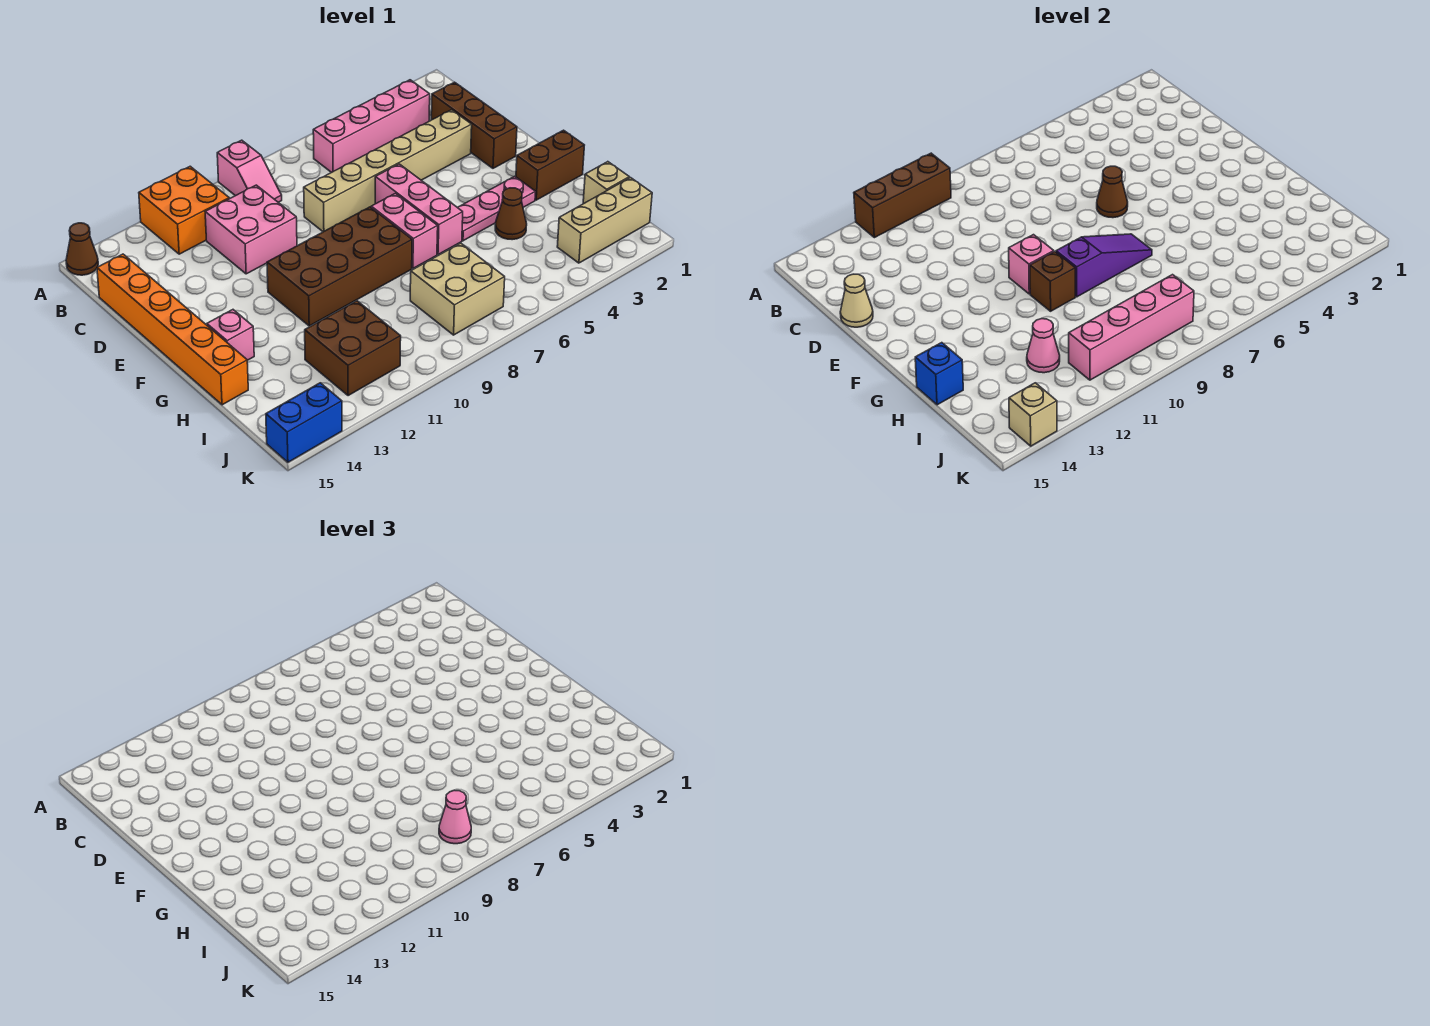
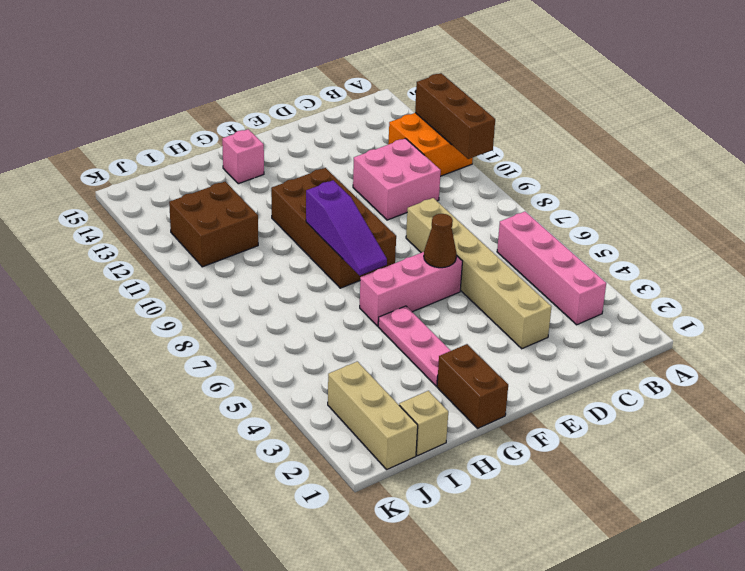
none -> pink 1x2 slope [217,140,282,202]
none -> brown 1x1 cone [66,223,98,275]
none -> brown 1x3 brick [431,82,517,168]
none -> orange 1x6 brick [97,254,248,405]

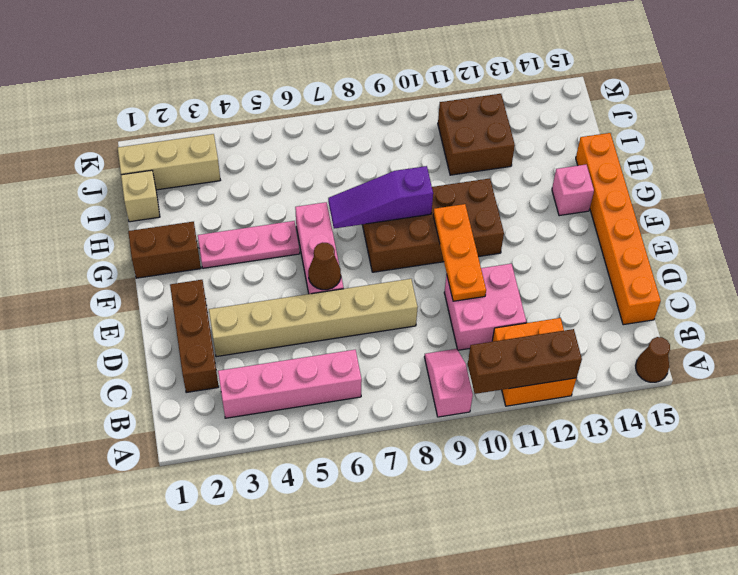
orange 1x3 plate [433,204,486,301] -> pink 1x1 brick [1009,235,1054,294]
none -> pink 1x2 brick [371,193,438,268]
none -> brown 1x1 cone [495,188,527,240]
none -> tan 2x2 brick [410,243,505,335]
none -> blue 1x2 brick [266,383,342,462]

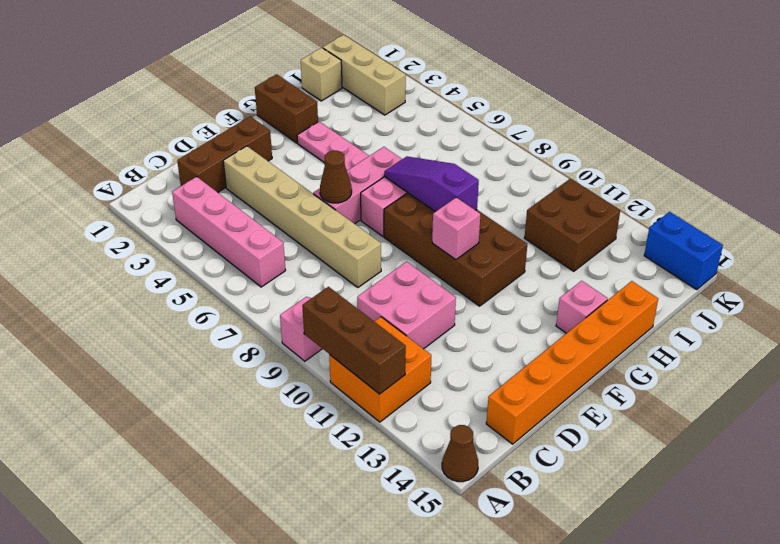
none -> brown 1x1 cone [495,188,527,240]
none -> tan 2x2 brick [410,243,505,335]
none -> tan 1x1 cone [840,274,873,327]
none -> brown 1x1 brick [1030,252,1075,311]

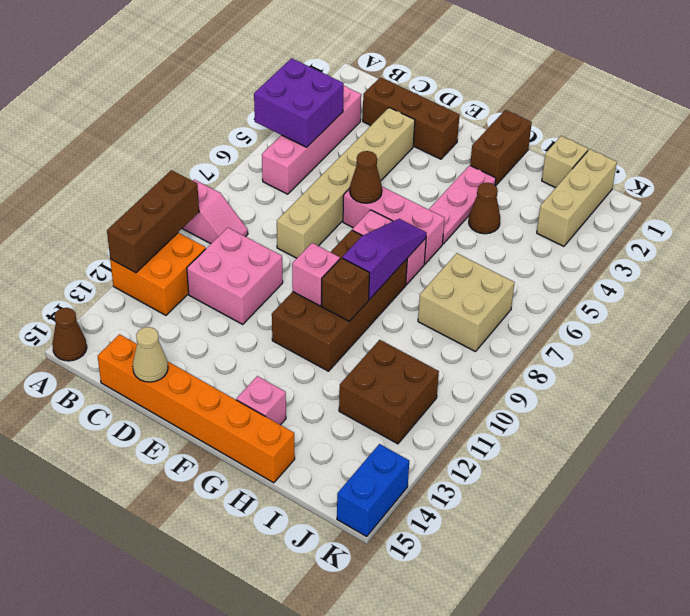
purple 2x2 brick [254,58,344,147] -> none
none -> blue 1x1 brick [915,343,963,405]
none -> pink 1x1 cone [1027,319,1060,373]
none -> pink 1x4 brick [1069,275,1194,380]
none -> tan 1x1 brick [1009,383,1057,446]

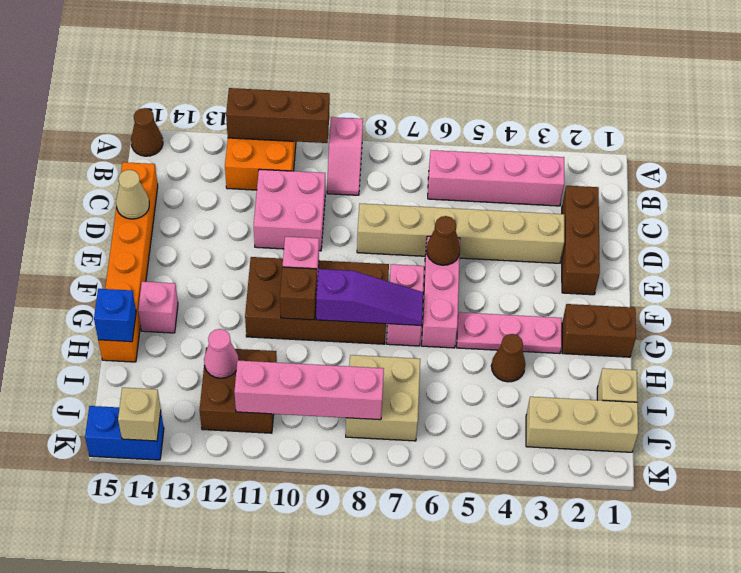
none -> pink 1x1 cone [439,790,471,844]

